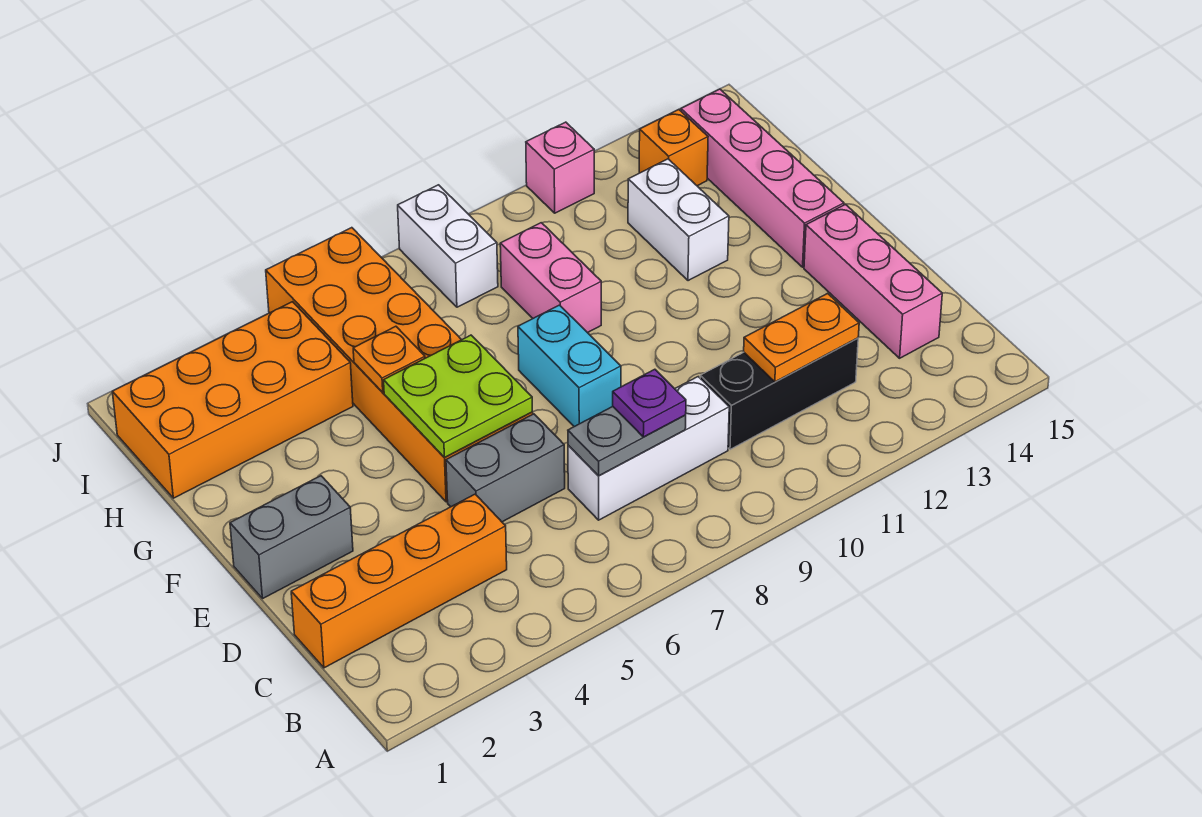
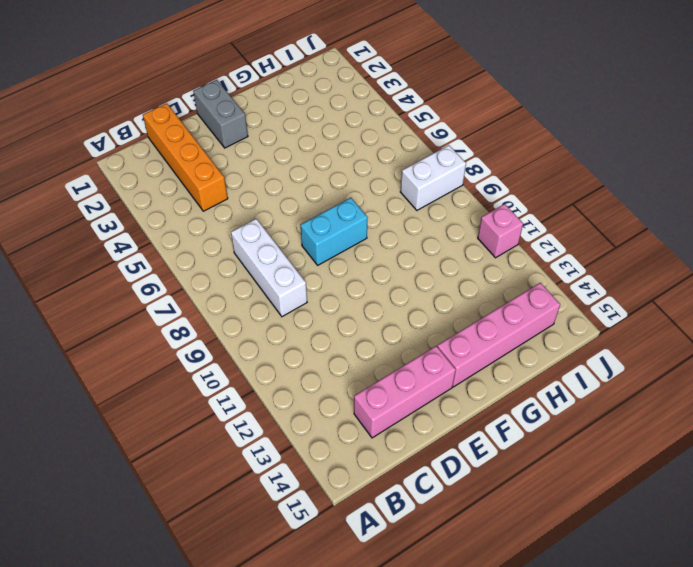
none -> black 1x3 brick [700,338,858,450]
none -> grey 1x2 brick [446,414,565,522]
none -> orange 2x6 brick [266,228,533,502]

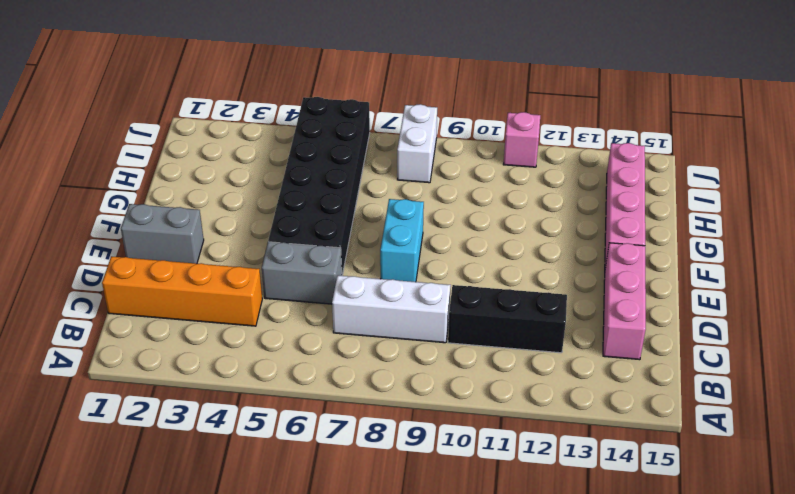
black 2x6 brick [268,97,370,275] -> orange 2x6 brick [266,228,533,502]
none -> pink 1x2 brick [500,223,601,333]
none -> white 1x2 brick [628,159,729,281]
none -> orange 2x4 brick [112,302,353,498]

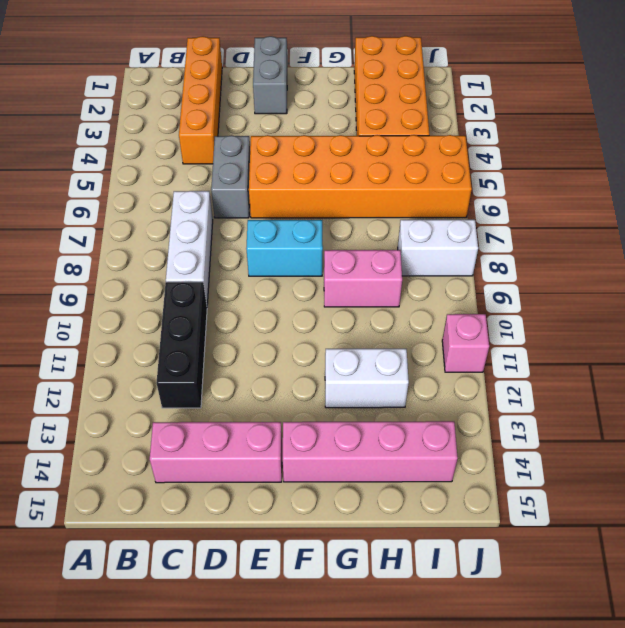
none -> orange 1x1 brick [639,109,708,186]
none -> grey 1x2 plate [568,407,686,476]
none -> orange 1x2 plate [744,293,859,382]

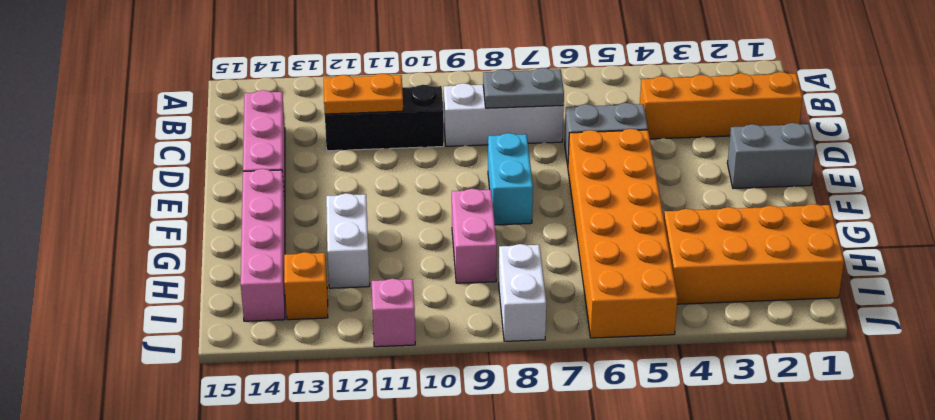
none -> lime 2x2 plate [384,335,532,457]
none -> orange 1x1 plate [353,326,425,392]
none -> purple 1x1 plate [613,369,686,437]

